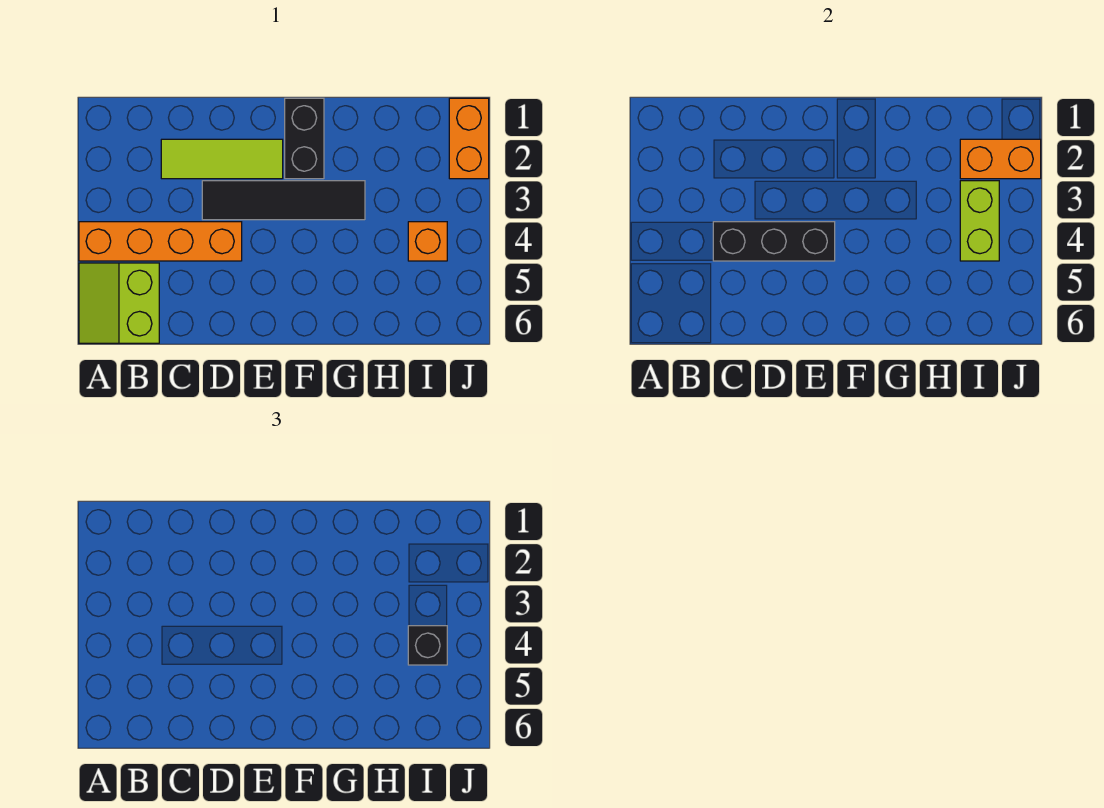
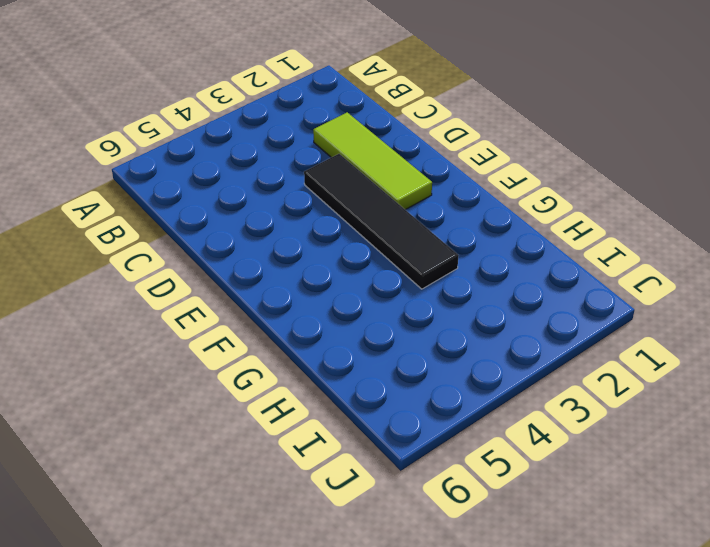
none -> orange 1x4 brick [79,222,242,261]
none -> lime 2x2 slope [79,263,159,343]

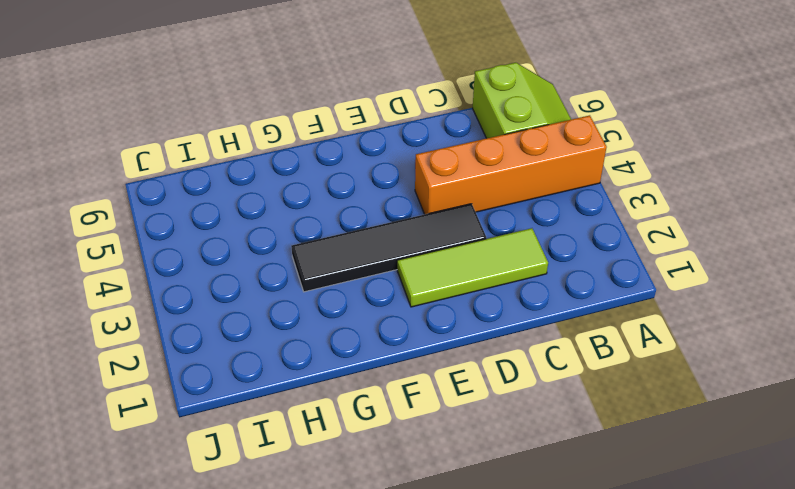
none -> black 1x2 brick [285,98,324,179]
none -> orange 1x1 brick [408,222,447,261]

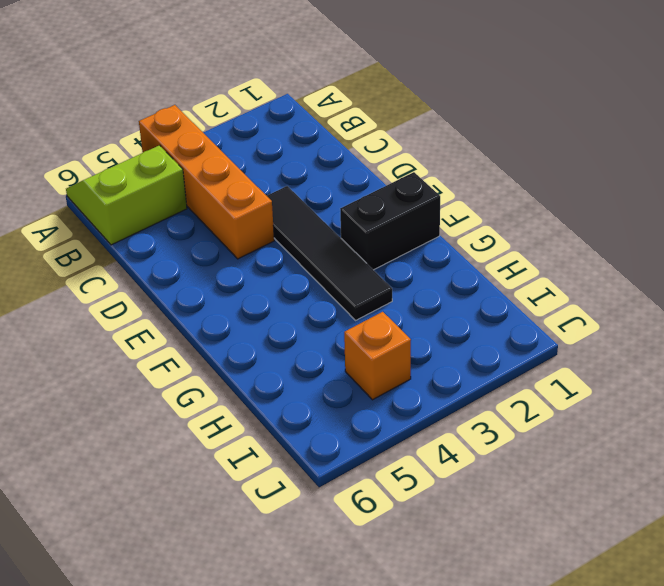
none -> lime 1x3 tile [161,139,283,179]
none -> orange 1x2 brick [449,98,489,179]

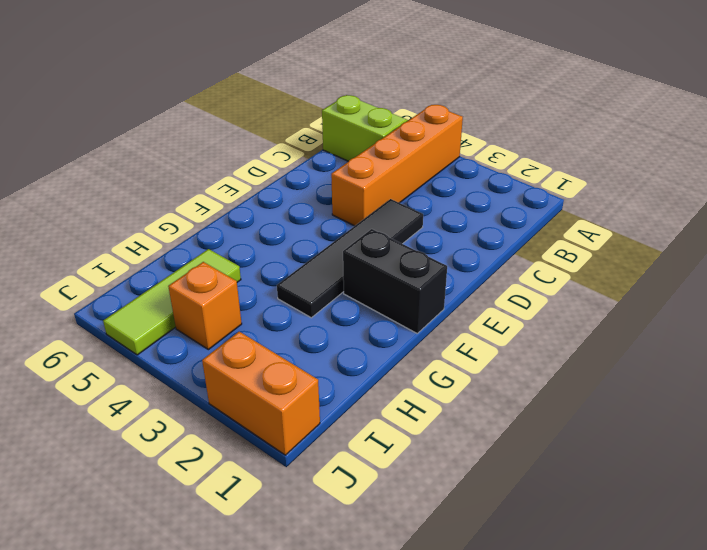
lime 1x3 tile [103,249,241,355] -> lime 1x3 tile moved to [161,139,283,179]
none -> black 1x3 brick [713,222,835,261]
none -> orange 1x2 brick [960,139,1041,179]

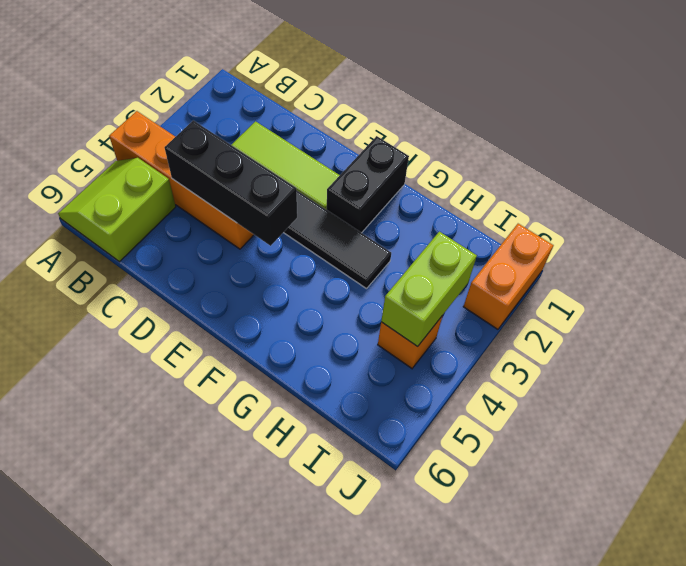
none -> orange 1x2 brick [960,139,1041,179]
none -> black 1x1 brick [408,626,447,665]

